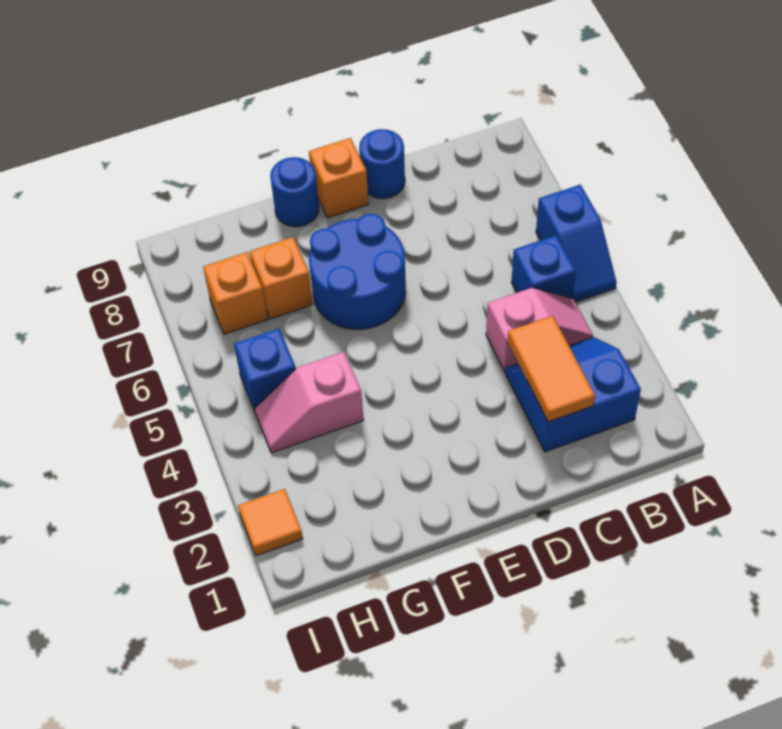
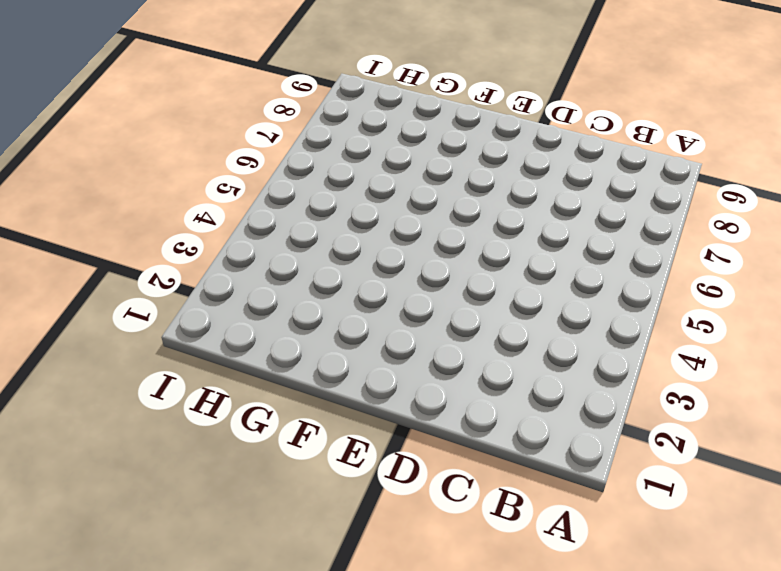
none -> blue 1x2 slope [536,185,617,302]
none -> blue 2x2 slope [505,337,641,452]
none -> pink 1x2 slope [486,288,593,372]

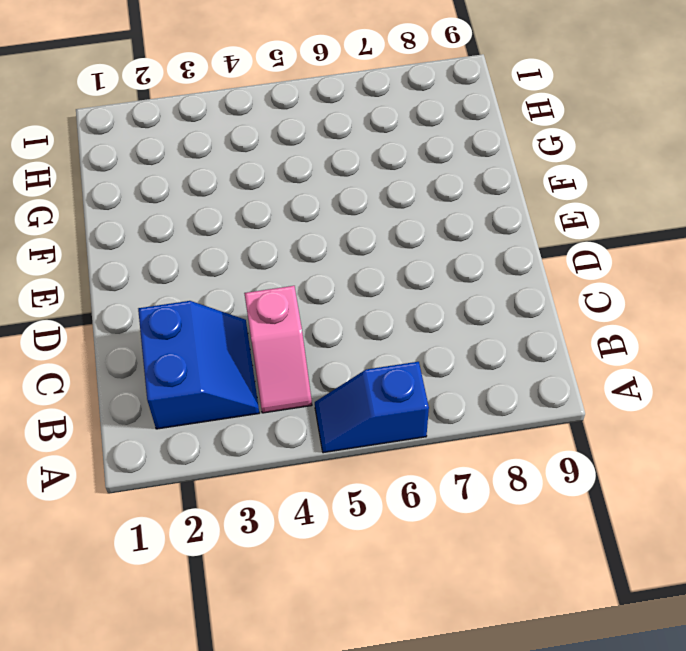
none -> blue 1x1 brick [512,235,576,299]
none -> blue 1x1 round brick [359,129,405,199]
none -> blue 2x2 round brick [309,214,406,329]

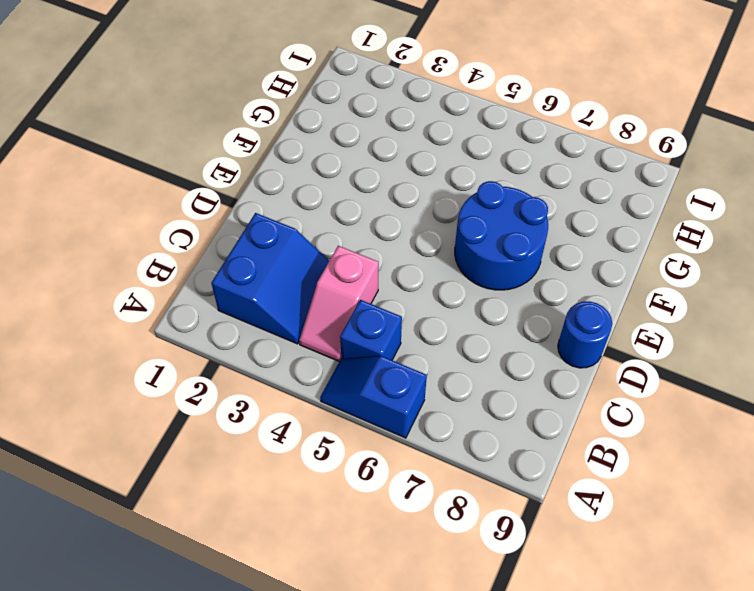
none -> orange 1x1 brick [309,138,368,218]
none -> blue 1x1 round brick [270,157,319,227]
none -> pink 1x2 slope [255,352,364,453]

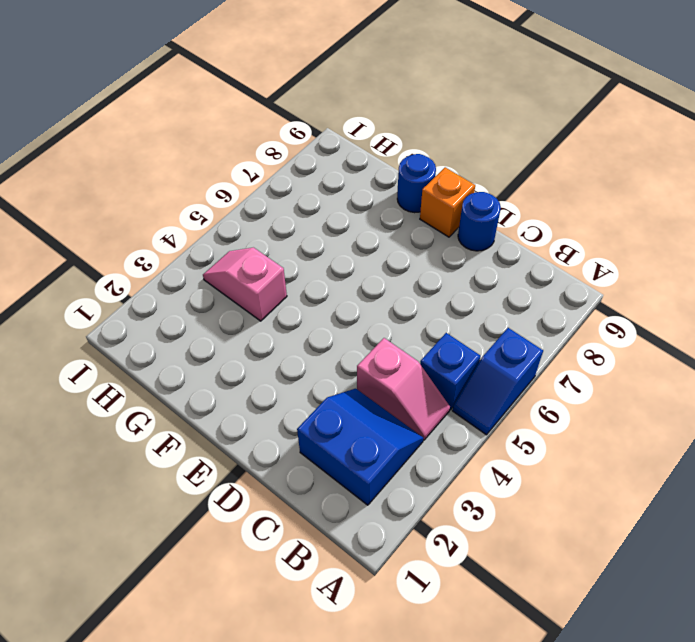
none -> blue 2x2 round brick [309,214,406,329]
none -> orange 1x1 brick [250,237,313,319]
none -> blue 1x1 brick [234,328,296,411]

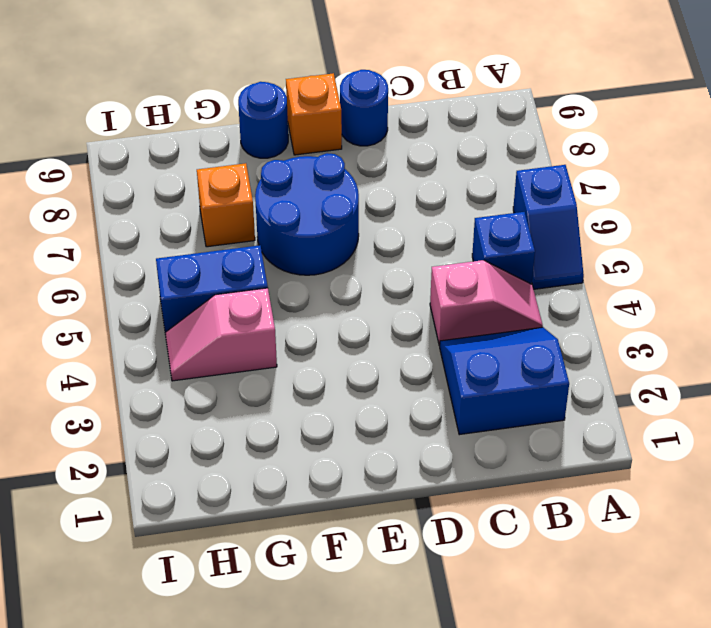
blue 1x2 brick [156,245,268,332] -> blue 1x1 brick [234,328,296,411]
none -> orange 1x1 brick [203,252,268,334]
none -> orange 1x1 tile [238,489,303,556]
none -> orange 1x2 tile [507,316,595,422]

